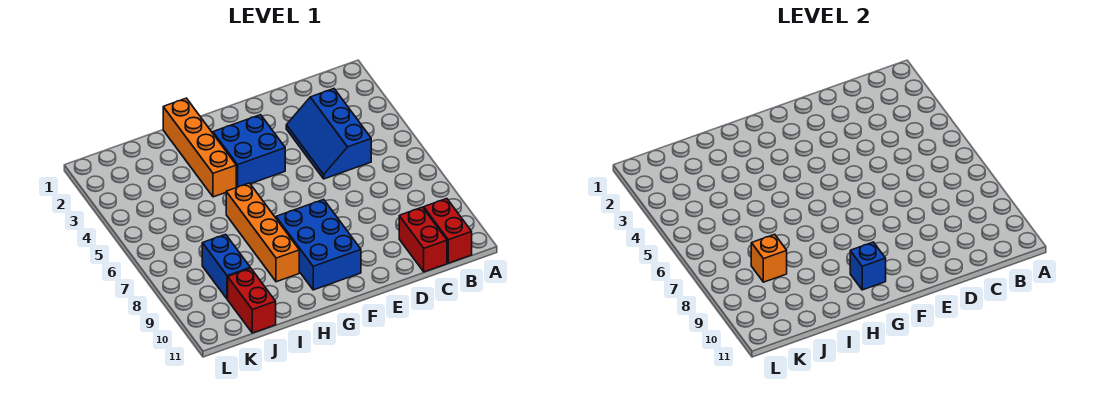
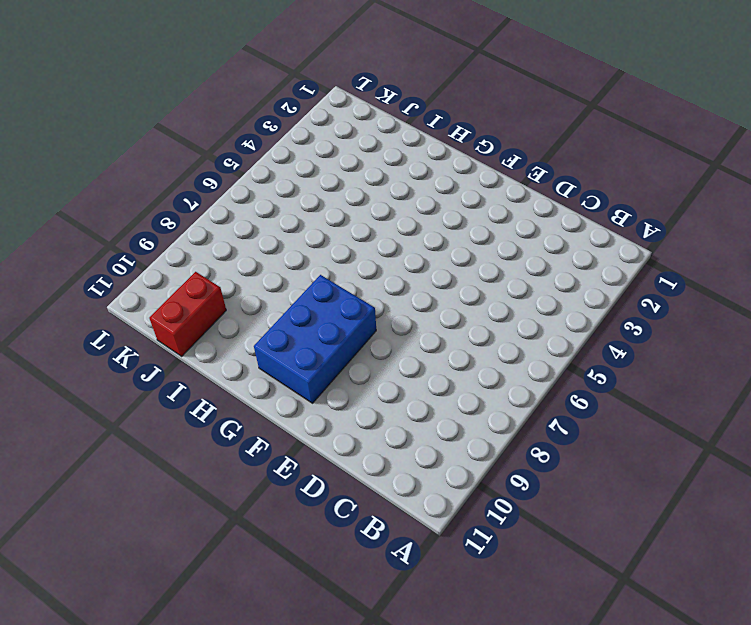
none -> red 1x2 brick [424,199,472,263]
none -> blue 2x3 slope [286,89,371,179]

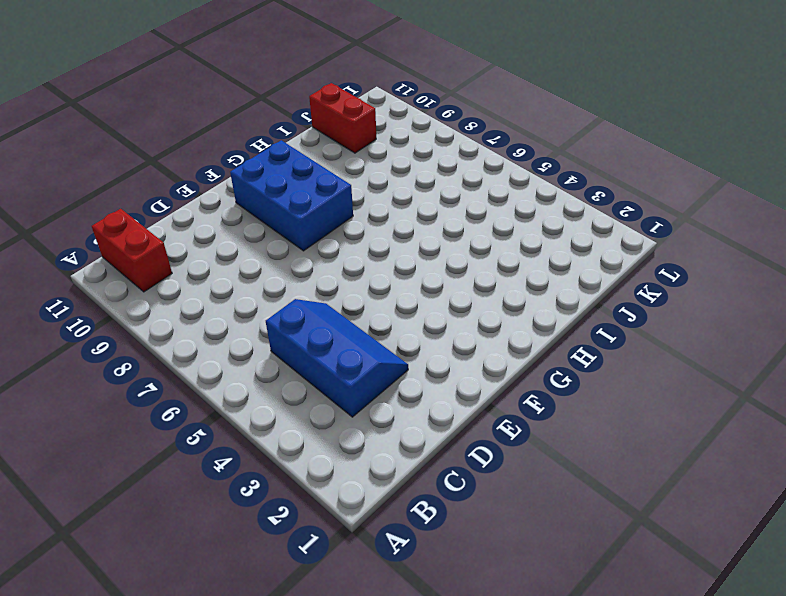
none -> red 1x2 brick [399,207,447,272]
none -> blue 2x2 brick [213,115,285,187]

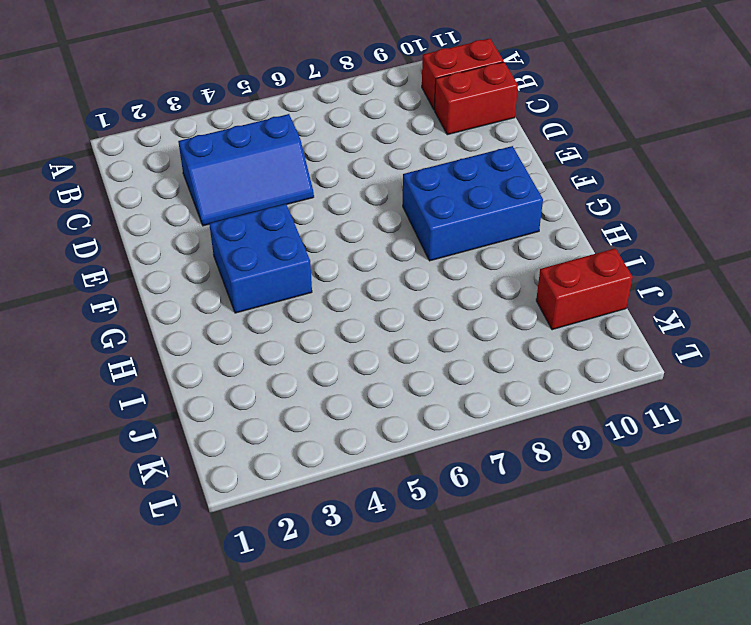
none -> orange 1x4 brick [163,98,236,197]
none -> orange 1x4 brick [226,183,299,282]

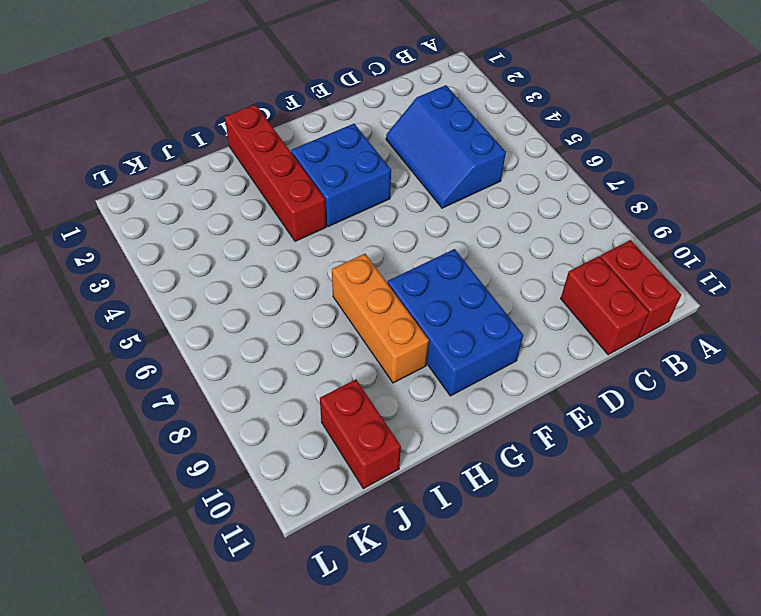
red 1x4 brick [225,104,326,241] -> orange 1x4 brick [163,98,236,197]
orange 1x3 brick [332,254,429,383] -> orange 1x4 brick [226,183,299,282]
none -> blue 1x2 brick [202,234,250,299]
none -> blue 1x1 brick [850,242,886,290]

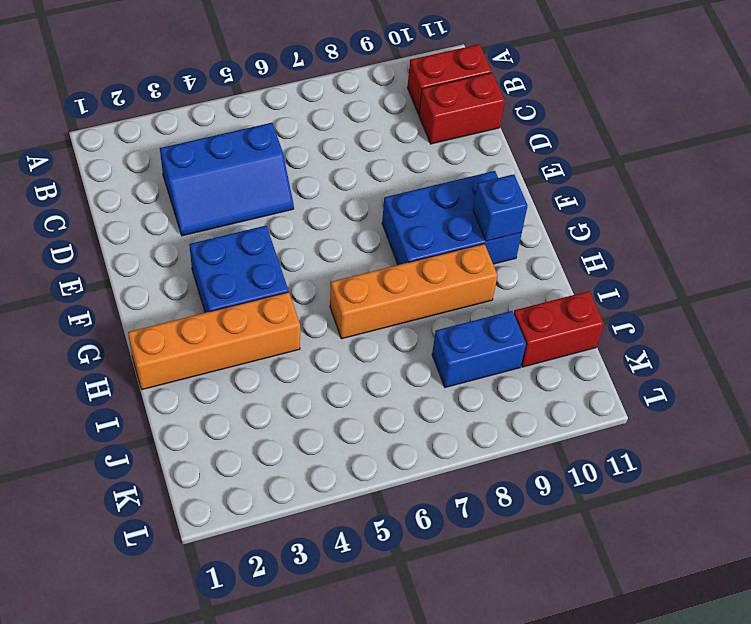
none -> orange 1x1 brick [751,234,787,282]

